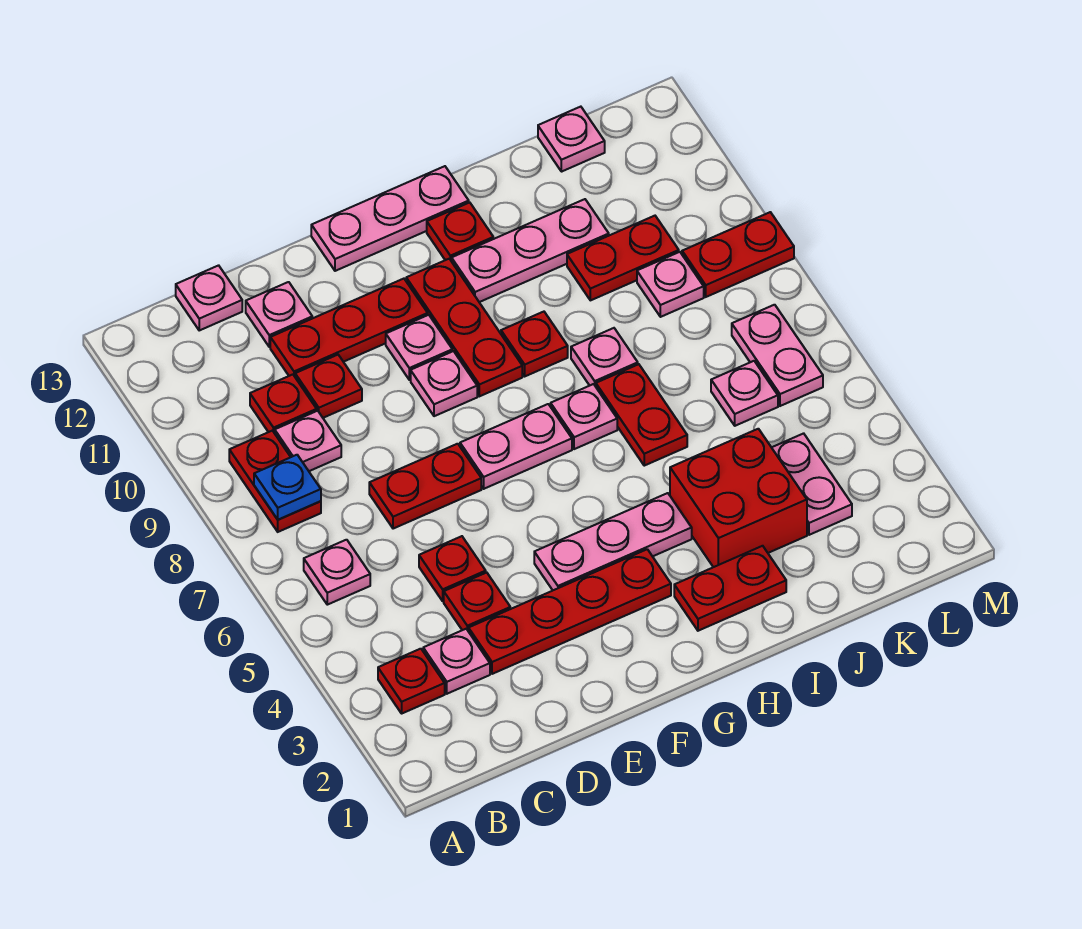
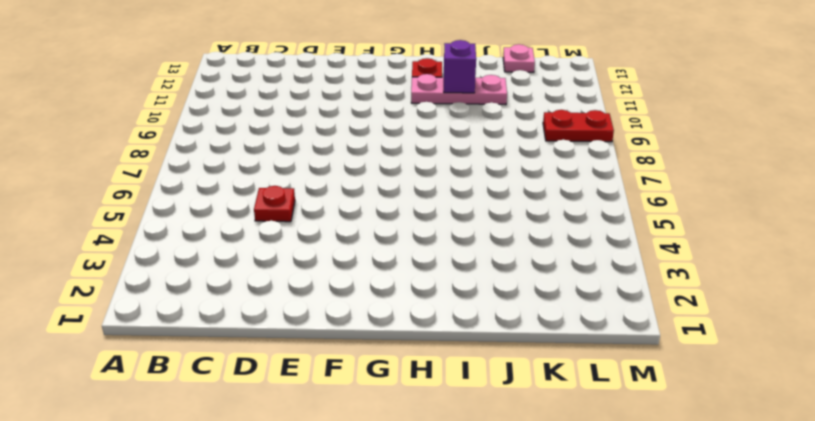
purple 1x1 brick [444,40,476,93] -> none
none -> red 1x1 plate [378,649,445,713]
none -> pink 1x1 plate [304,540,370,605]
none -> red 1x2 plate [229,431,321,532]
none -> pink 1x1 plate [423,629,490,694]

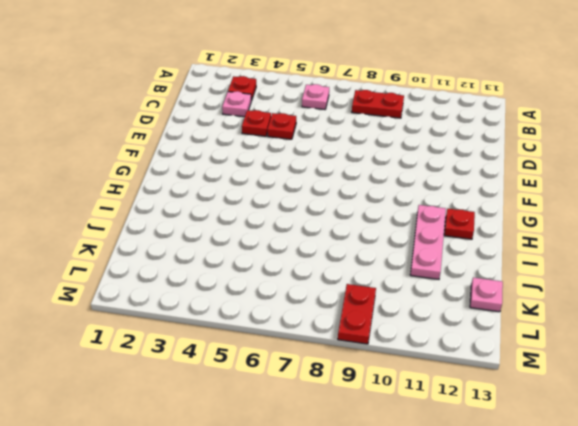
none -> pink 1x1 plate [275,411,341,471]
none -> red 1x1 plate [250,375,317,433]
none -> pink 1x1 plate [176,265,242,330]
none -> red 1x4 plate [469,549,671,674]

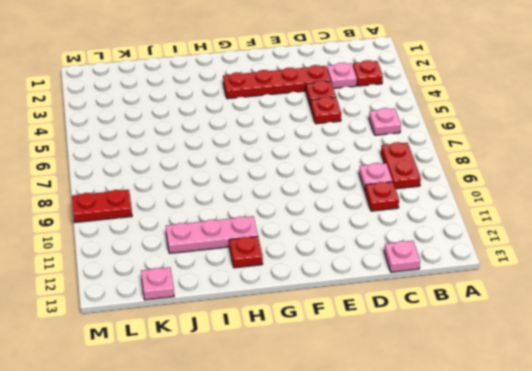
none -> red 1x2 plate [369,444,481,529]
none -> red 1x1 plate [295,355,362,418]
none -> red 1x3 plate [270,279,428,376]
none -> pink 1x1 plate [246,282,312,347]

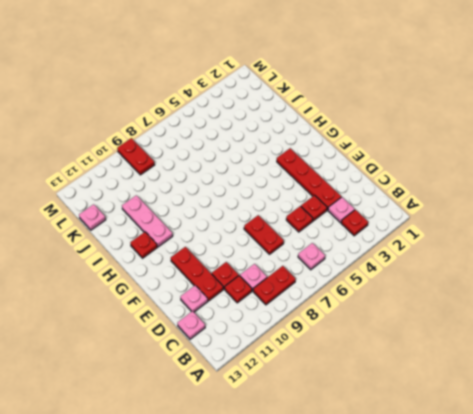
none -> pink 1x3 plate [534,493,692,590]
none -> pink 1x2 plate [460,404,572,489]
none -> pink 1x1 plate [411,351,477,416]
none -> pink 1x1 plate [386,315,452,380]

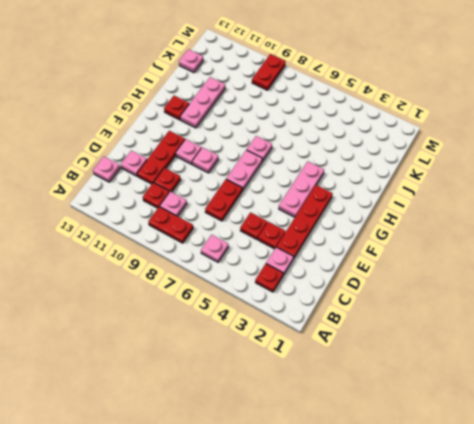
none -> pink 1x3 plate [311,166,469,271]
none -> red 1x3 plate [406,259,522,396]
none -> red 1x2 plate [674,546,786,631]
none -> red 1x1 plate [501,312,568,376]

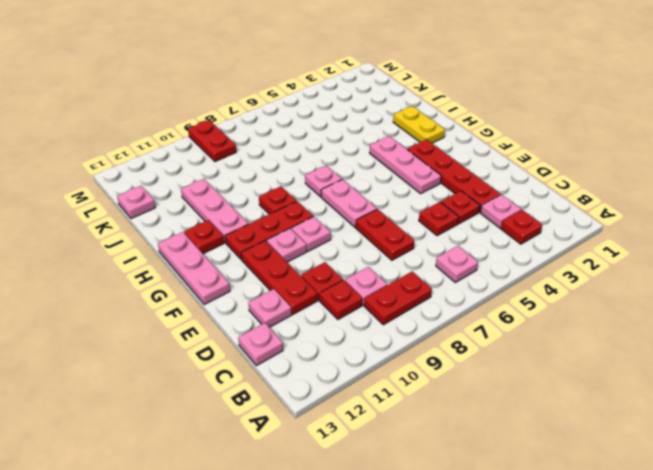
yellow 1x2 plate [393,106,445,143] -> red 1x2 plate [674,546,786,631]
none -> red 2x2 brick [670,429,807,567]
none -> red 1x2 plate [596,364,687,466]
none -> pink 1x1 plate [571,328,638,387]
none -> red 1x2 plate [567,216,679,300]

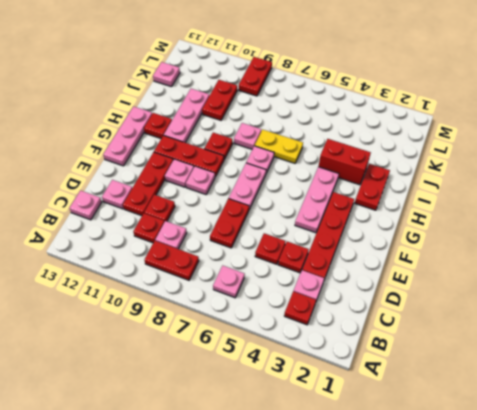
red 1x2 brick [319,139,371,185] -> red 2x2 brick [670,429,807,567]
yellow 1x2 plate [255,130,303,163] -> red 1x2 plate [596,364,687,466]
none -> pink 1x2 plate [772,433,852,535]
none -> pink 1x1 plate [711,361,778,426]
none -> pink 1x1 plate [637,252,704,317]
none -> pink 1x2 plate [732,305,823,406]

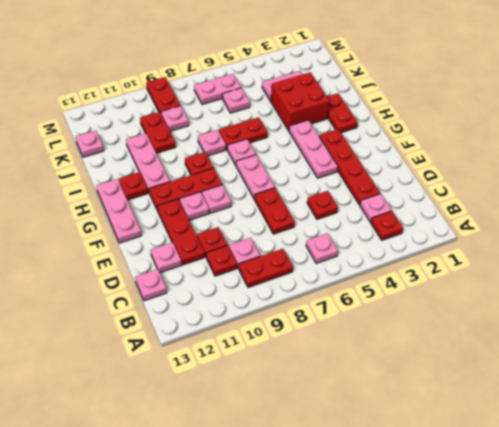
none -> red 1x1 plate [444,573,510,632]
none -> blue 1x1 plate [254,455,321,520]

